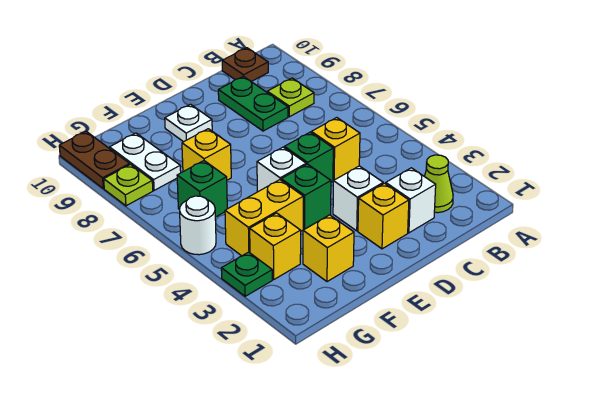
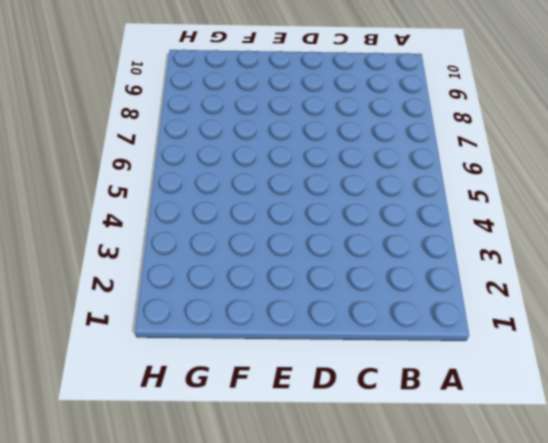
none -> lime 1x1 cone [424,155,453,213]
none -> lime 1x1 plate [267,78,314,117]
none -> brown 1x1 plate [222,48,268,81]

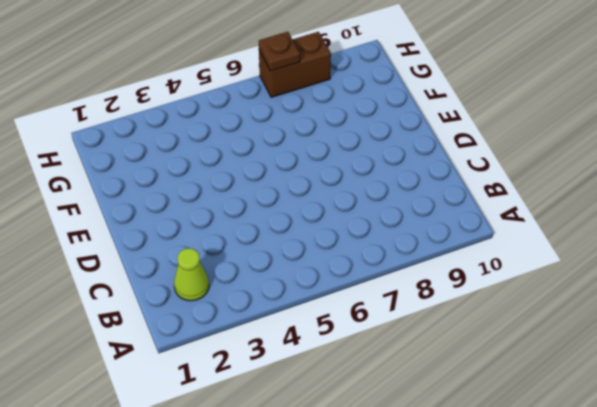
brown 1x2 brick [259,32,331,97] -> lime 1x1 plate [104,164,153,206]
brown 1x1 plate [259,32,300,71] -> brown 1x1 plate moved to [222,48,268,81]
none -> lime 1x1 plate [267,78,314,117]
none -> white 1x1 brick [386,168,436,233]
none -> yellow 1x1 brick [311,118,360,180]

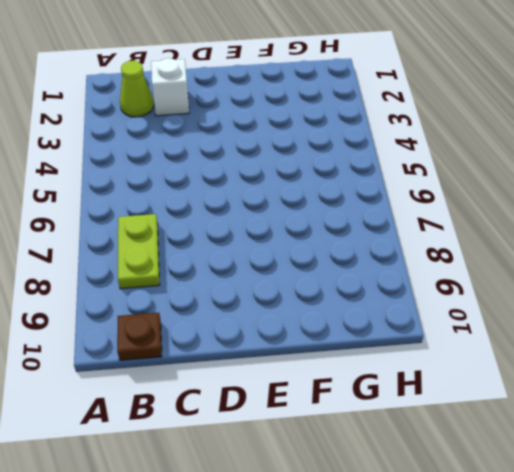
lime 1x2 plate [118,214,160,289] -> lime 1x1 plate [267,78,314,117]
none -> yellow 1x1 brick [311,118,360,180]
none -> green 1x2 plate [218,76,288,131]
none -> yellow 1x1 brick [358,183,409,249]

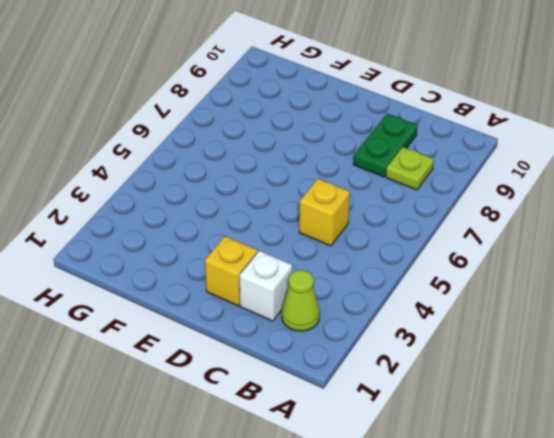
none -> brown 1x1 plate [222,48,268,81]
none -> white 1x1 brick [333,166,383,231]
none -> green 1x1 brick [284,132,333,182]

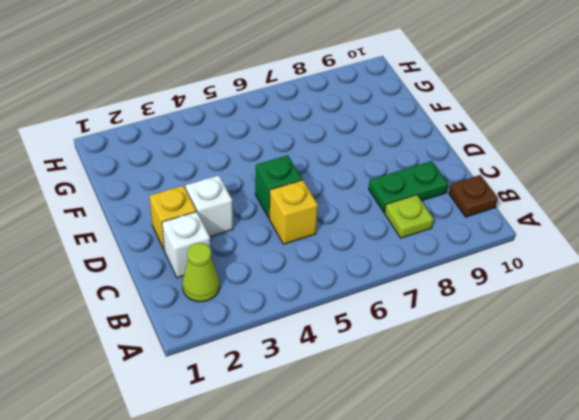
none -> green 1x1 brick [281,164,331,229]
none -> white 1x1 brick [257,147,306,192]
none -> white 1x1 plate [165,104,212,142]

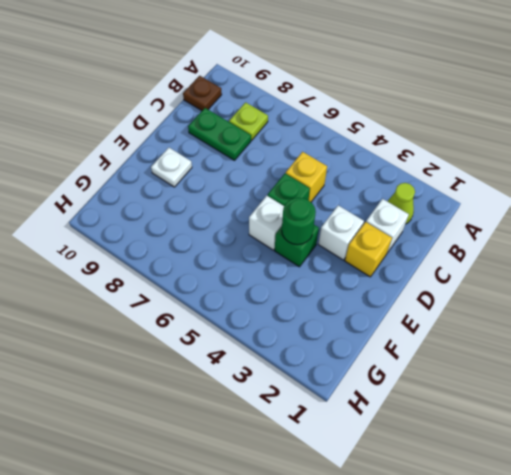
green 1x1 round brick [282,198,316,245] -> none
none -> yellow 1x1 brick [303,215,354,282]
none -> yellow 1x2 brick [225,180,303,256]
none -> yellow 1x1 brick [182,129,231,180]

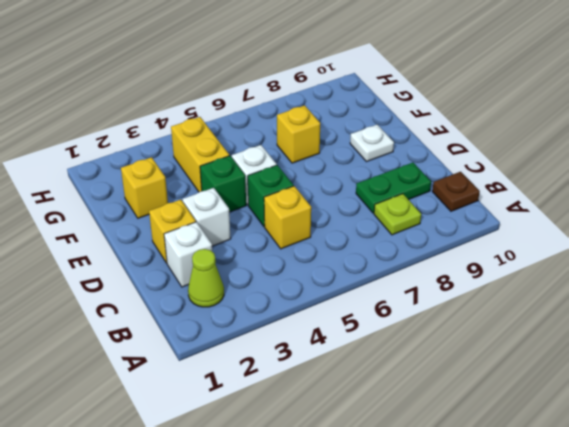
none -> yellow 1x1 brick [250,213,301,279]
none -> green 1x1 brick [177,161,227,217]
none -> white 1x2 plate [110,133,181,190]

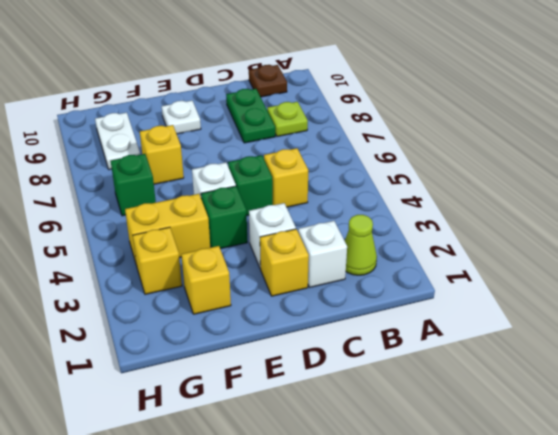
none -> green 1x1 plate [221,252,272,296]
none -> white 1x1 round brick [180,196,216,255]
none -> lime 1x1 plate [104,164,153,206]

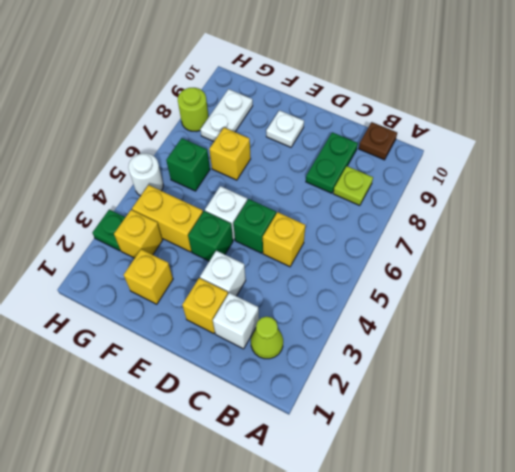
lime 1x1 round brick [178,88,209,131] -> lime 1x1 plate [104,164,153,206]
none -> brown 1x2 plate [59,131,130,188]

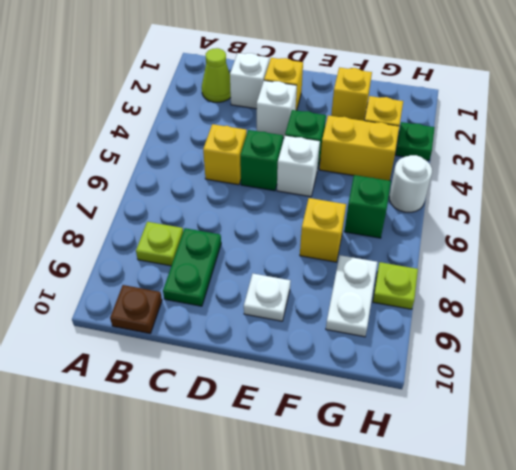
none -> brown 1x2 plate [59,131,130,188]

